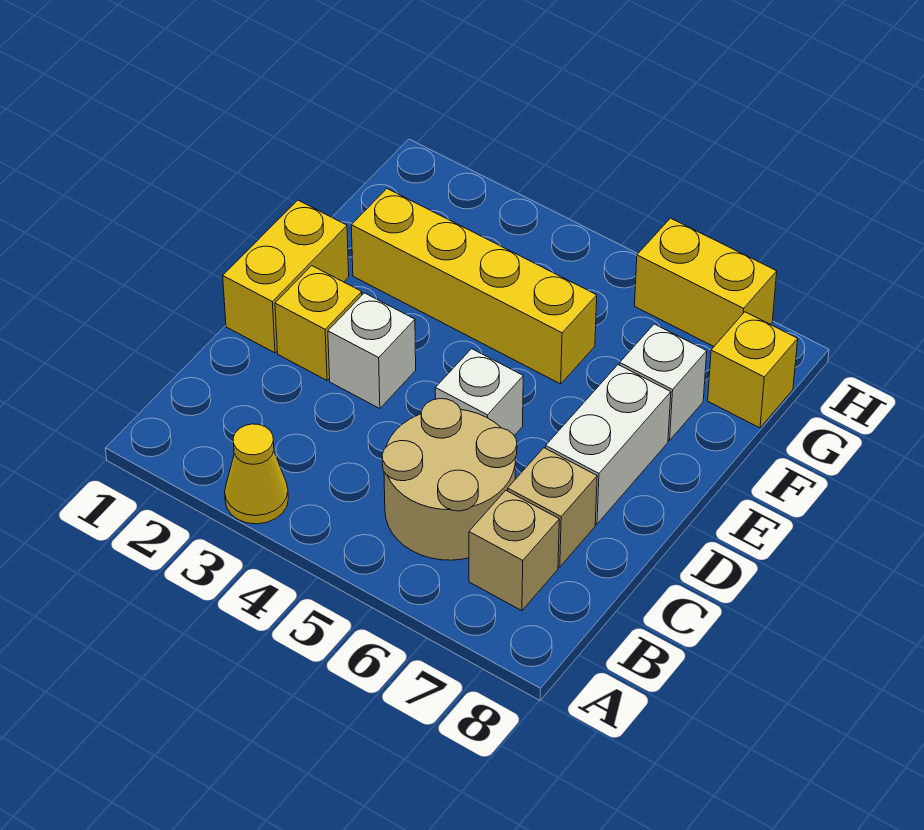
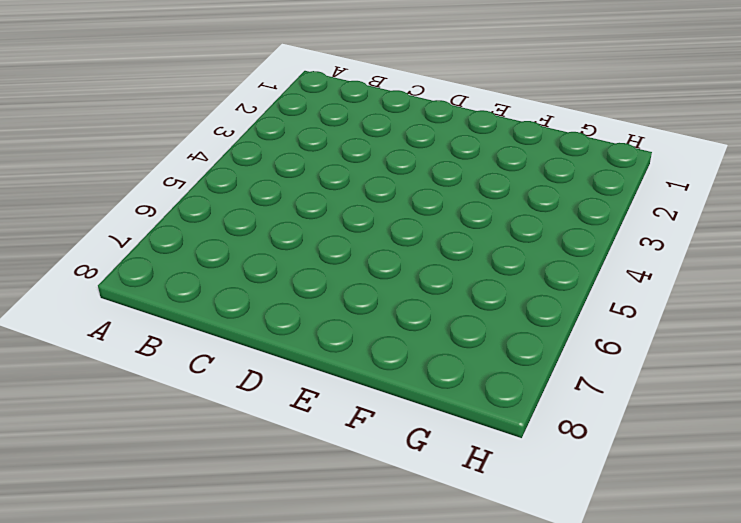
none -> yellow 1x1 cone [225,424,288,524]
none -> tan 2x2 round brick [382,399,517,560]
none -> tan 1x1 brick [469,491,559,611]

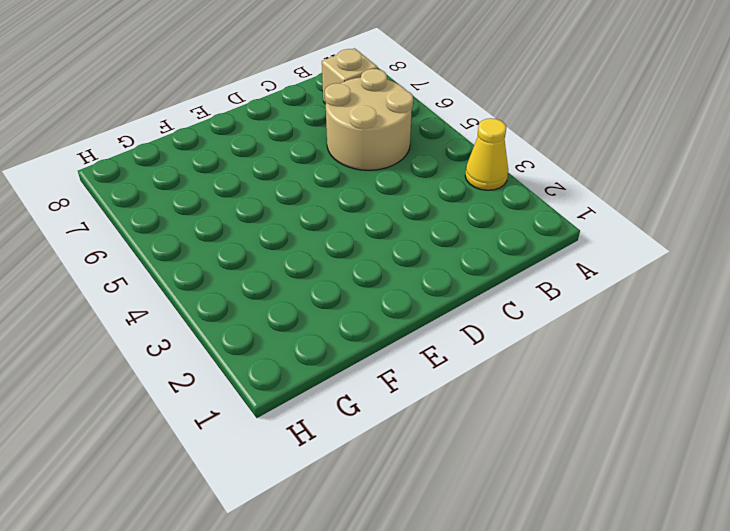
none -> tan 1x1 brick [508,448,597,567]
none -> yellow 1x2 brick [223,200,349,353]
none -> yellow 1x1 brick [275,266,362,380]

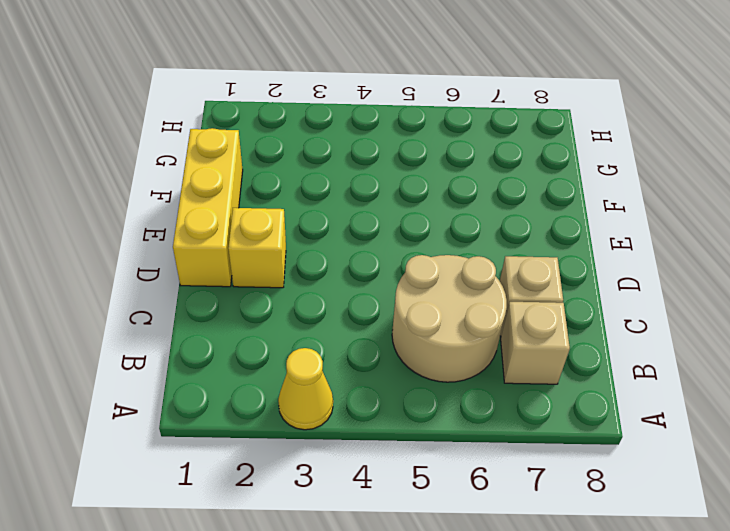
yellow 1x3 brick [173,128,243,287] -> yellow 1x2 brick [223,200,349,353]
none -> white 1x1 brick [328,293,416,409]
none -> white 1x1 brick [435,349,523,436]
none -> white 1x2 brick [546,365,671,524]

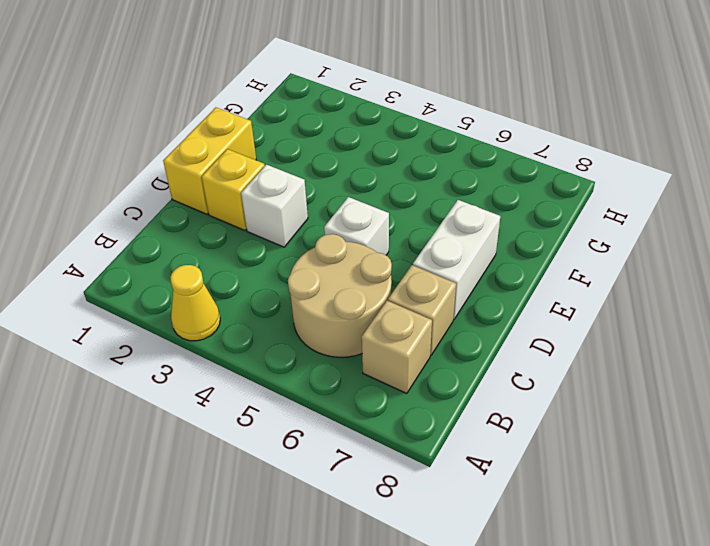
none -> yellow 1x4 brick [351,189,597,384]
none -> white 1x1 brick [620,324,707,440]
none -> yellow 1x1 brick [708,312,798,428]

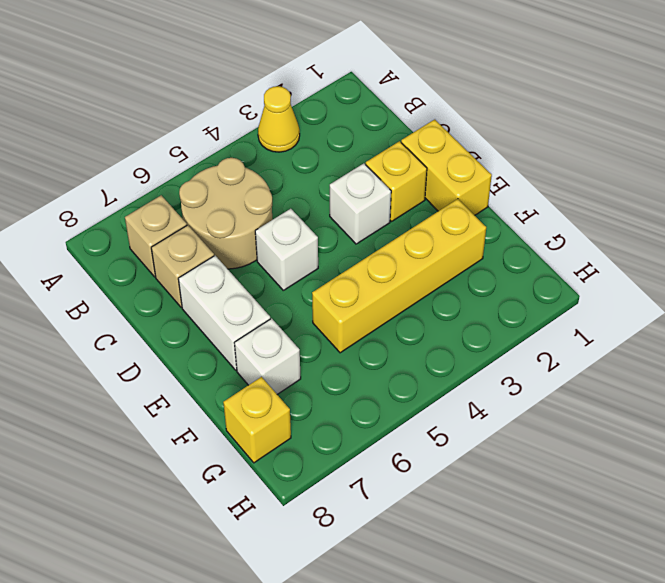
none -> yellow 1x2 brick [635,218,777,346]

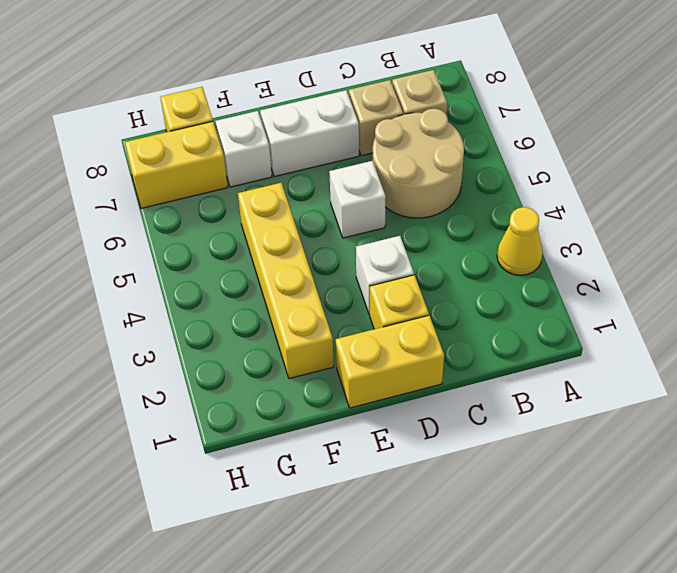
yellow 1x2 brick [125,121,228,208] -> yellow 1x2 brick turned to [635,218,777,346]

